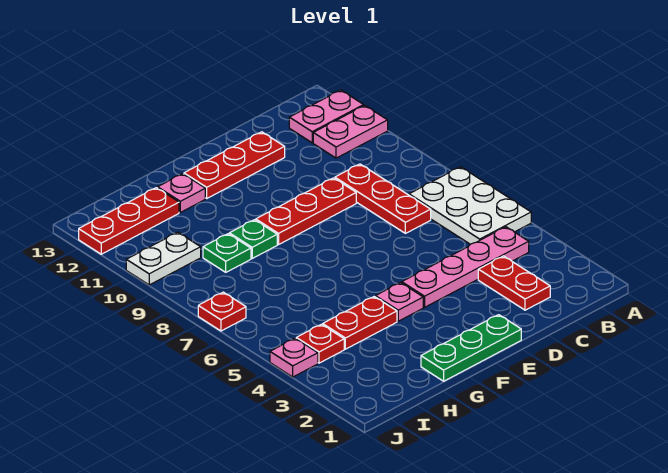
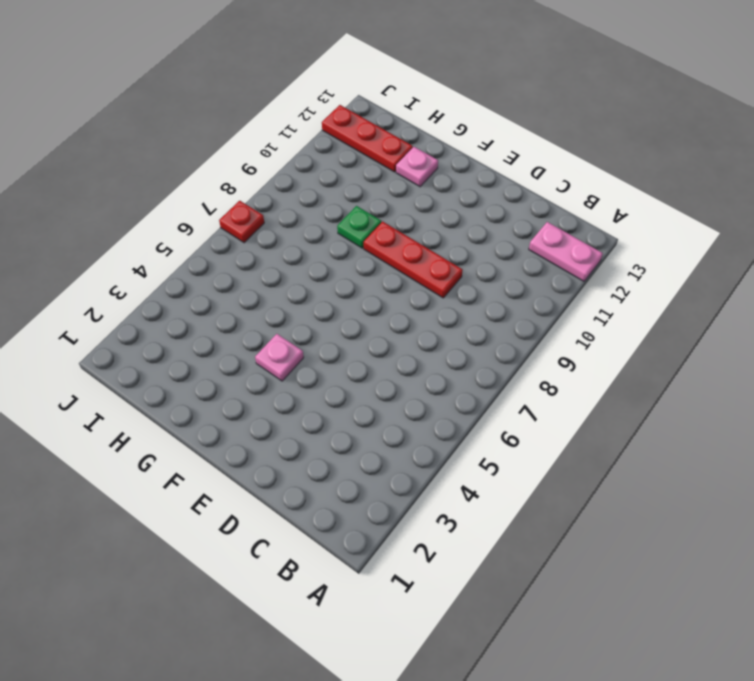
none -> white 2x3 plate [409,167,531,244]
none -> pink 1x2 plate [313,105,388,158]
none -> pink 1x4 plate [402,227,529,307]

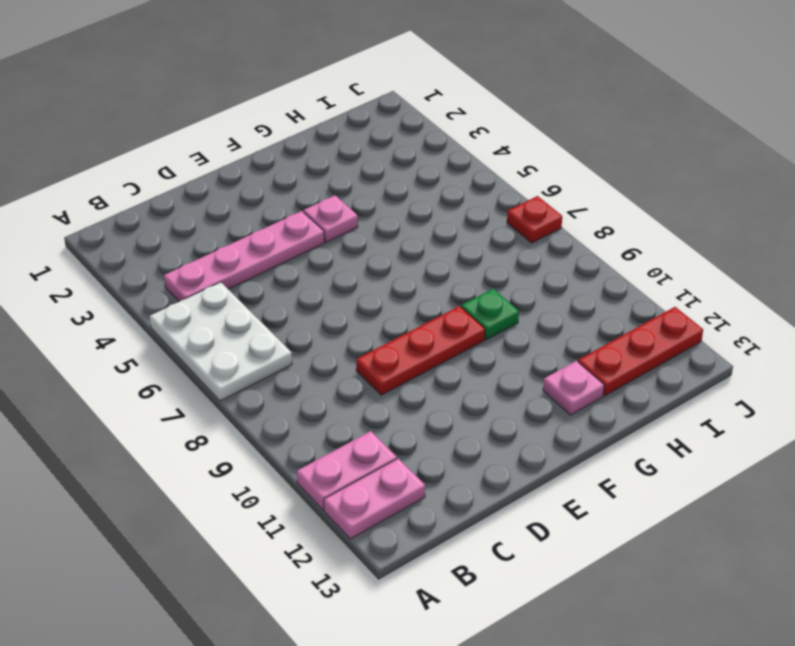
none -> red 1x2 plate [478,256,550,310]
none -> red 1x3 plate [335,164,431,233]
none -> red 1x3 plate [184,132,285,198]

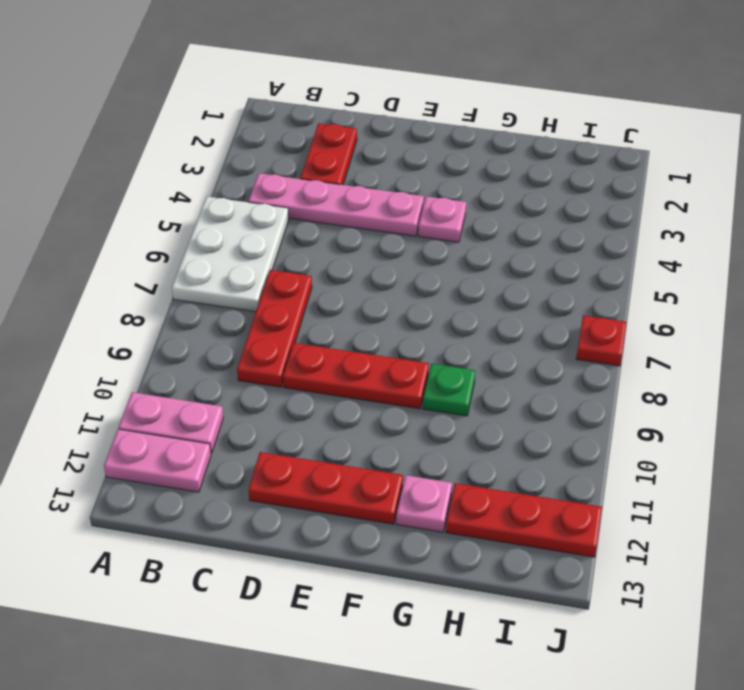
none -> green 1x3 plate [421,315,521,381]
none -> red 1x2 plate [323,297,397,349]
none -> green 1x1 plate [203,234,251,272]

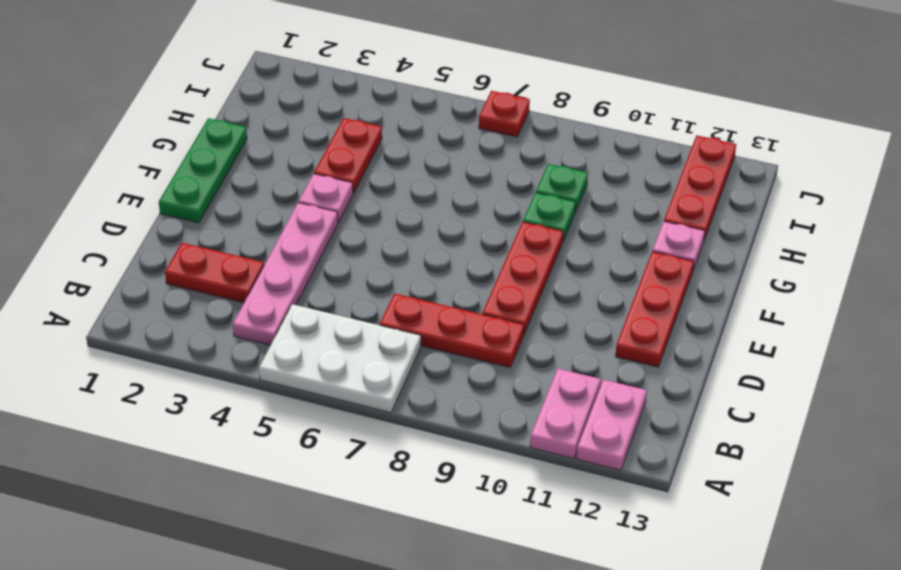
none -> red 1x1 plate [296,324,344,363]
none -> white 1x2 plate [126,232,201,285]
none -> pink 1x1 plate [270,338,318,377]

